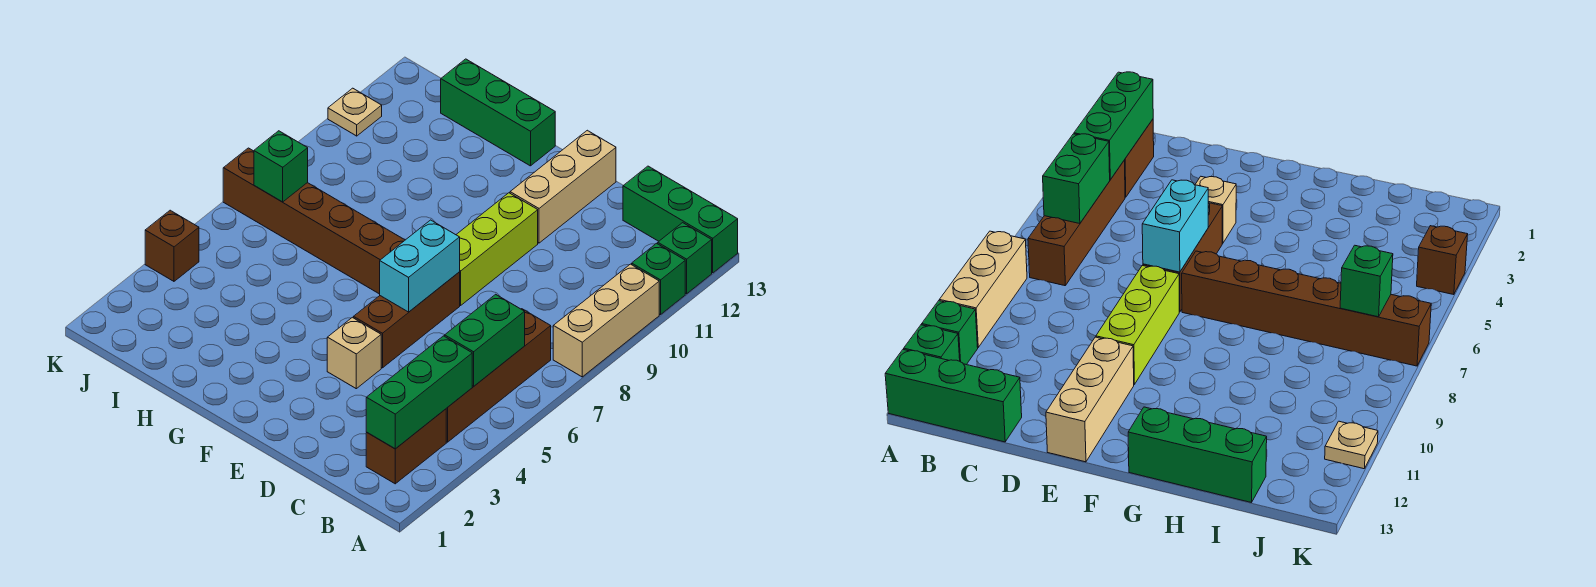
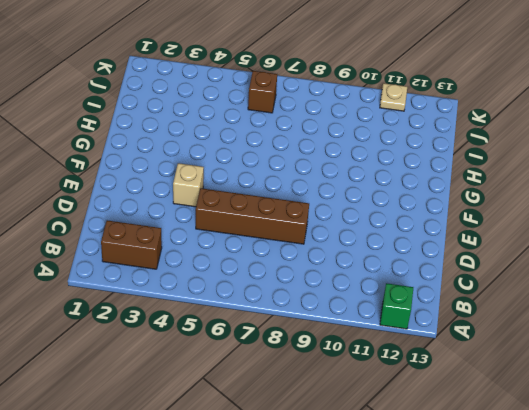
brown 1x4 brick [196,188,309,244] -> brown 1x4 brick moved to [446,309,551,442]
brown 1x1 brick [248,71,277,113] -> brown 1x1 brick moved to [145,210,199,281]
none -> tan 1x3 brick [553,264,659,377]
none -> green 1x1 brick [632,243,685,315]
none -> green 1x3 brick [623,166,738,273]

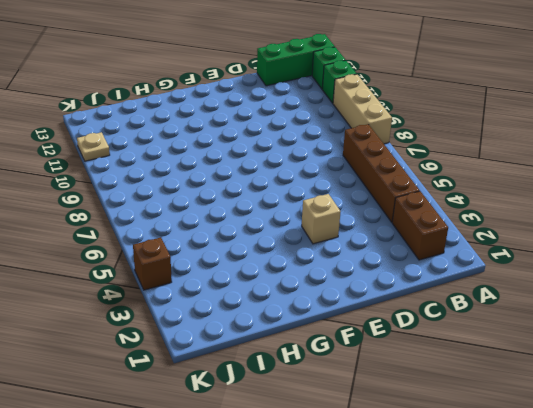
none -> brown 1x3 brick [354,272,460,368]
none -> lime 1x3 brick [456,193,538,305]
none -> tan 1x3 brick [510,130,616,243]

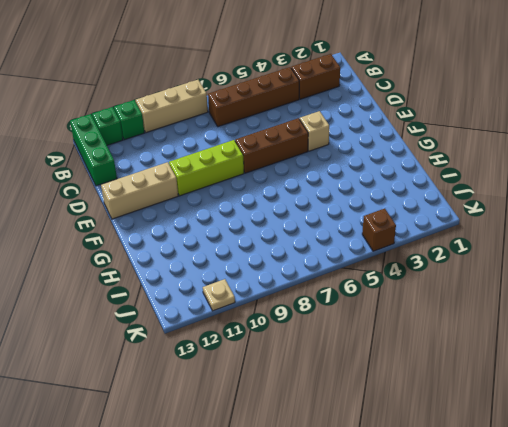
none -> brown 1x6 brick [223,148,405,294]
none -> green 1x3 brick [441,59,555,166]
none -> green 1x3 brick [366,336,472,449]

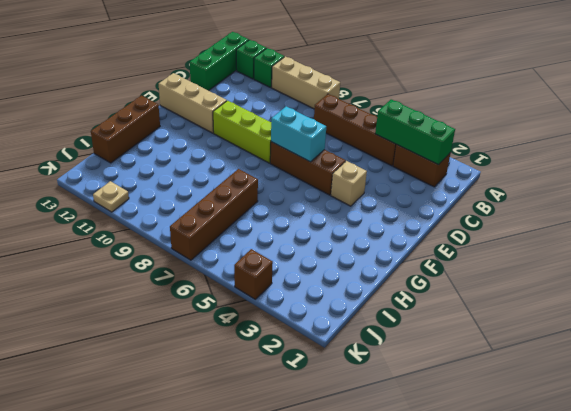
brown 1x3 brick [91,96,160,163] -> green 1x3 brick [441,59,555,166]
brown 1x4 brick [170,169,258,260] -> brown 1x6 brick [223,148,405,294]
none -> green 1x2 brick [445,294,525,386]
none -> green 1x1 brick [254,131,308,202]

